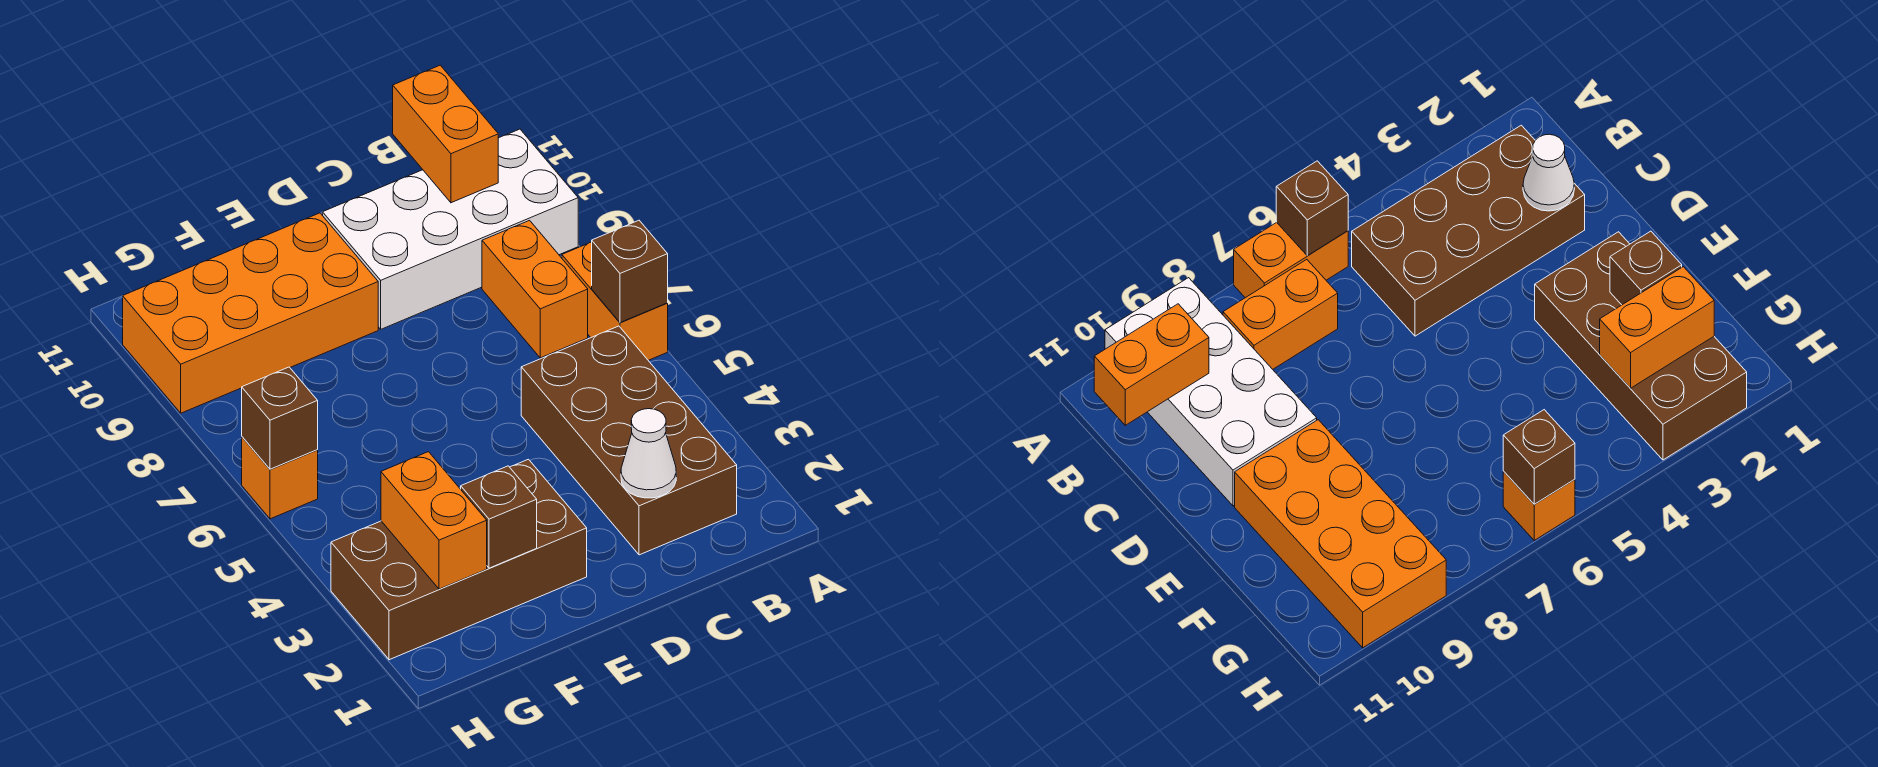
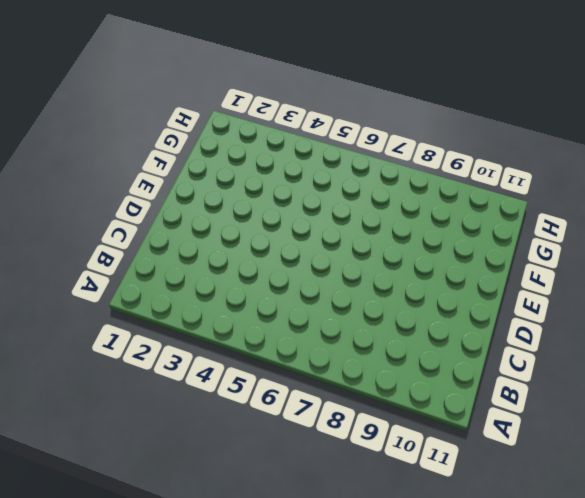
none -> orange 1x2 brick [562,242,668,360]
none -> white 2x4 brick [323,129,578,329]
none -> brown 2x4 brick [521,326,737,555]

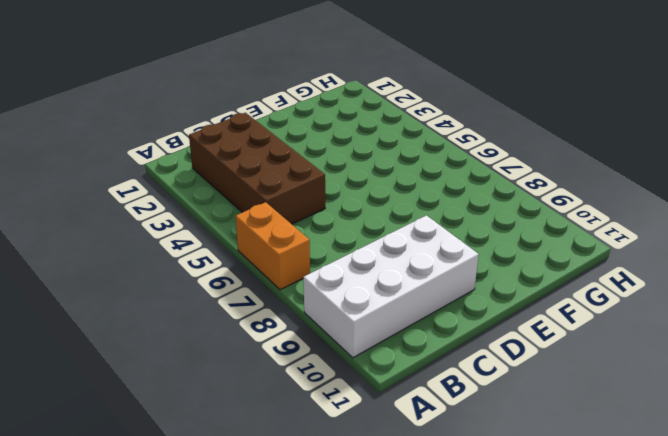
none -> orange 1x2 brick [482,221,588,358]
none -> brown 2x4 brick [331,459,587,660]
none -> orange 2x4 brick [123,213,378,413]

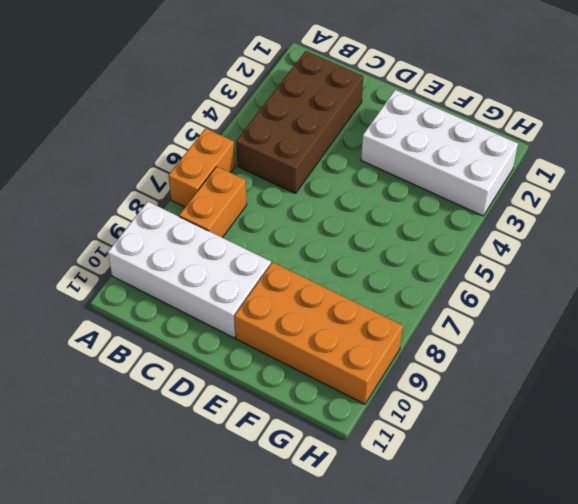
white 2x4 brick [361,90,518,216] -> brown 2x4 brick [331,459,587,660]
none -> orange 1x1 brick [242,437,318,519]
none -> brown 1x1 brick [592,220,668,323]
none -> orange 1x2 brick [393,65,498,203]

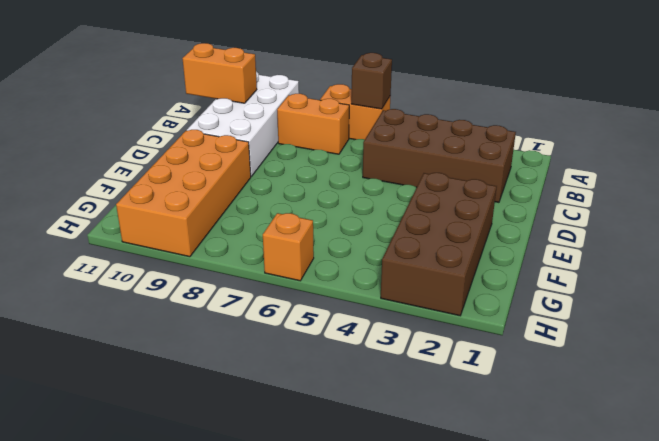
none -> white 1x1 cone [621,409,676,498]
none -> brown 1x1 brick [461,466,537,568]
none -> orange 1x2 brick [381,452,487,589]

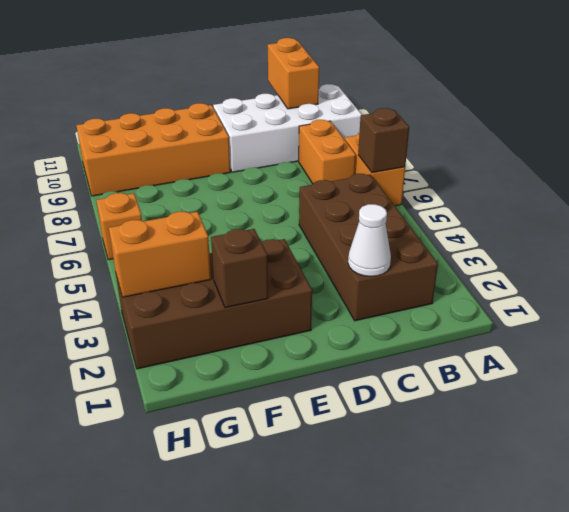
orange 1x2 brick [109,212,211,297] -> orange 1x2 brick turned to [381,452,487,589]
none -> brown 1x1 brick [242,367,318,469]

